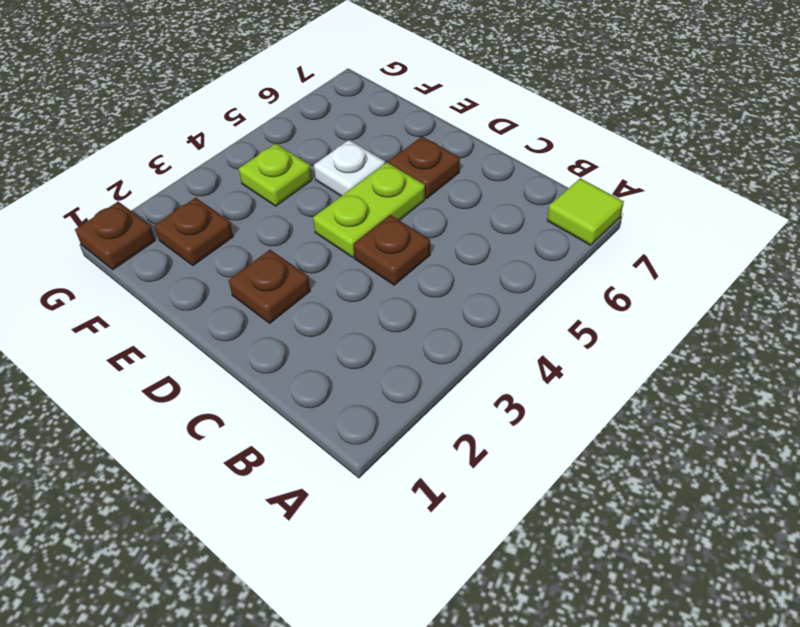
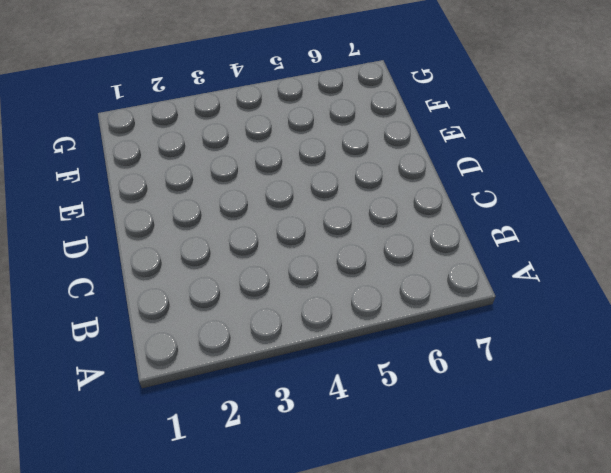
none -> lime 1x1 tile [547,178,624,245]
none -> brown 1x1 plate [353,215,430,285]

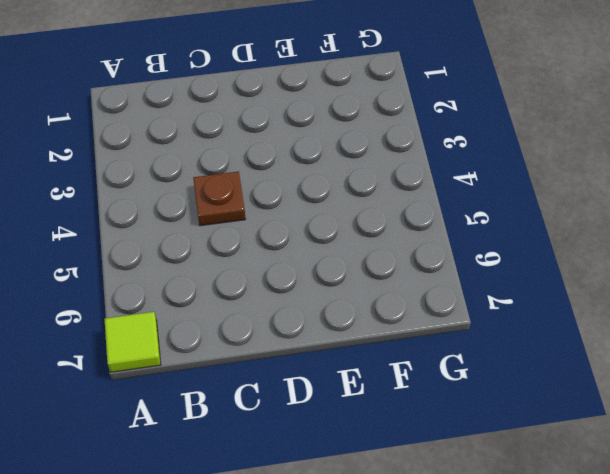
none -> brown 1x1 plate [229,250,310,323]
none -> lime 1x2 plate [313,162,425,257]

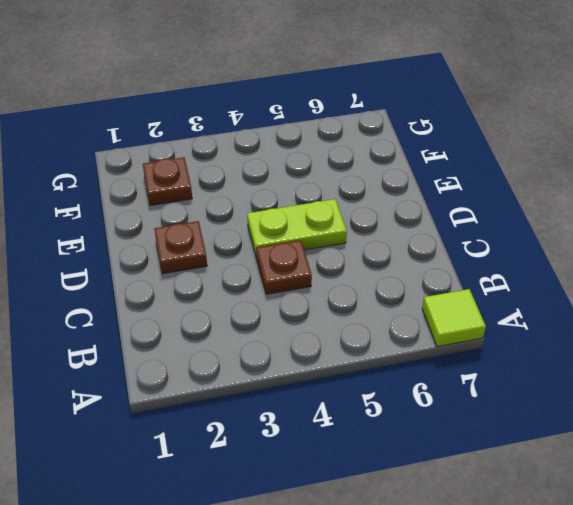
none -> brown 1x1 plate [389,136,460,198]
none -> white 1x1 plate [314,140,385,196]

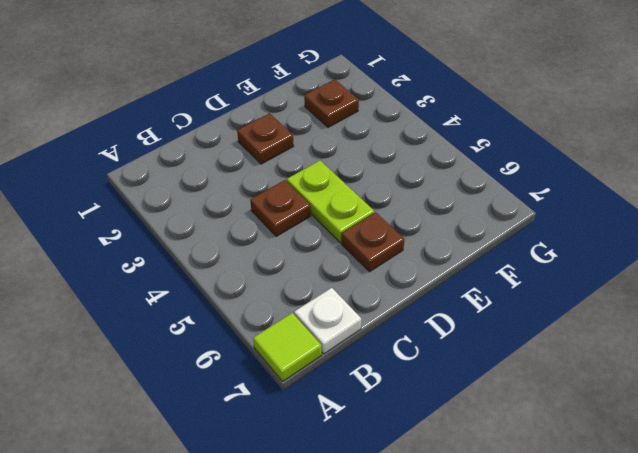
white 1x1 plate [294,288,361,354] -> white 1x1 plate moved to [314,140,385,196]
none -> lime 1x1 plate [239,144,312,206]
none -> brown 1x1 plate [75,202,155,270]

